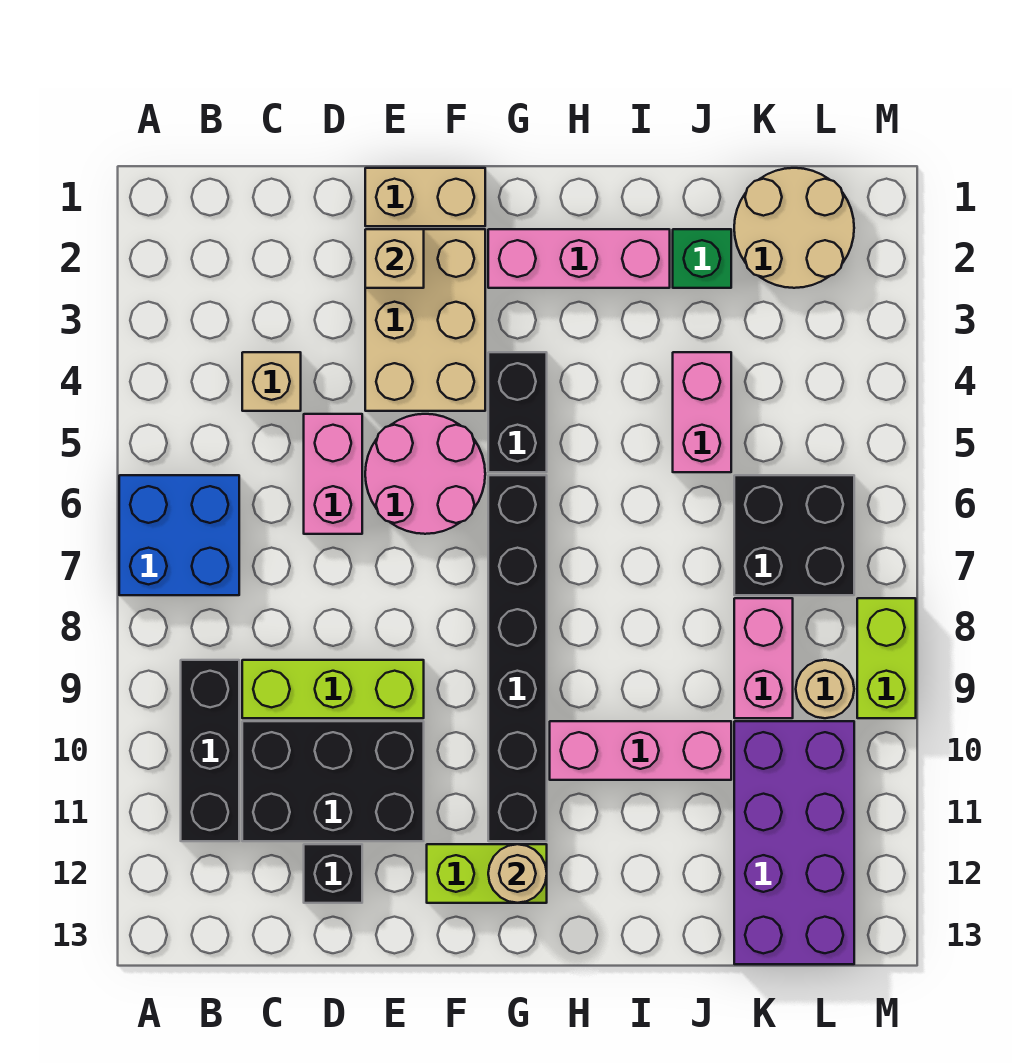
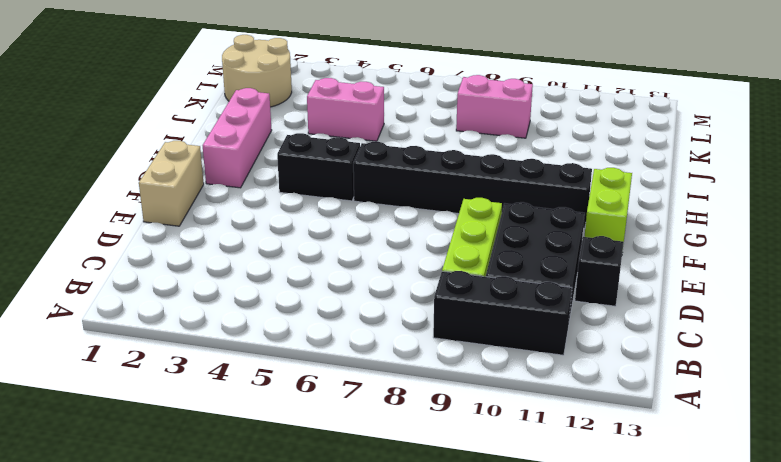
none -> blue 2x2 brick [119,475,239,595]
none -> tan 1x1 brick [242,352,301,411]
none -> pink 1x2 brick [304,414,362,534]

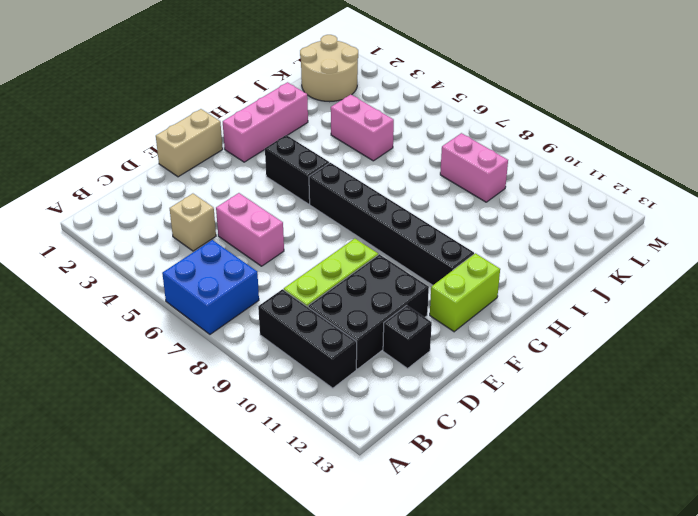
none -> tan 2x3 brick [365,229,485,411]
none -> pink 2x2 round brick [365,414,485,534]
none -> pink 1x3 brick [550,721,731,780]

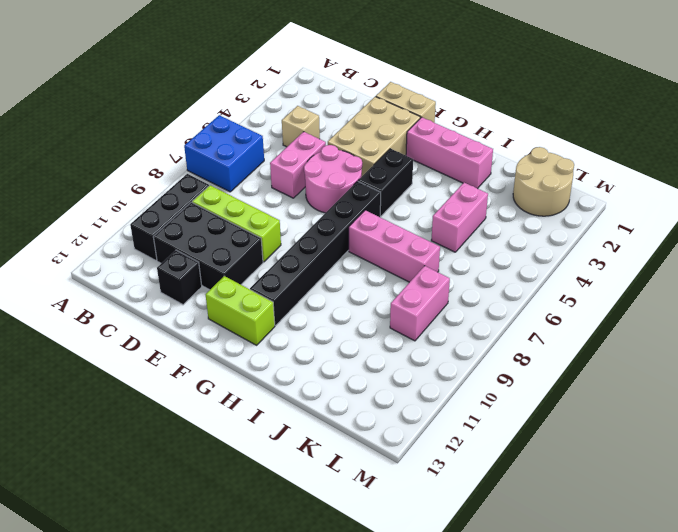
pink 1x3 brick [349,210,440,282] -> pink 1x3 brick moved to [550,721,731,780]
none -> green 1x1 brick [673,229,731,288]
none -> black 2x2 brick [734,475,854,595]
none -> purple 2x4 brick [734,721,854,964]

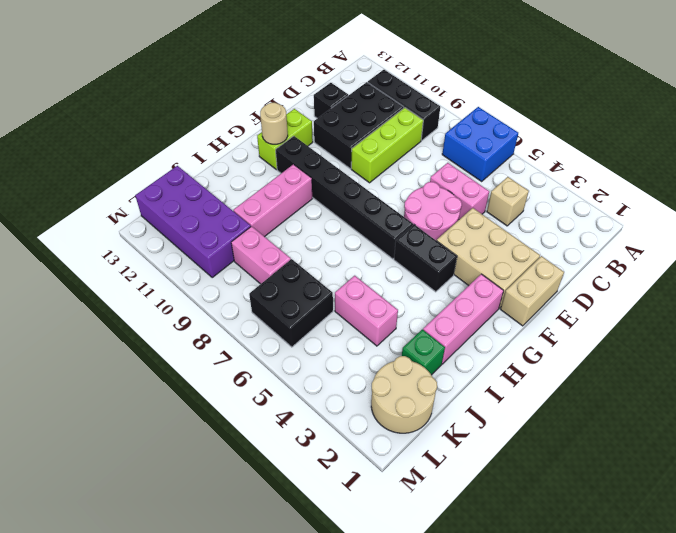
none -> tan 1x1 round brick [796,660,854,718]
none -> lime 1x2 brick [857,598,916,718]
none -> tan 1x1 brick [365,229,424,288]

